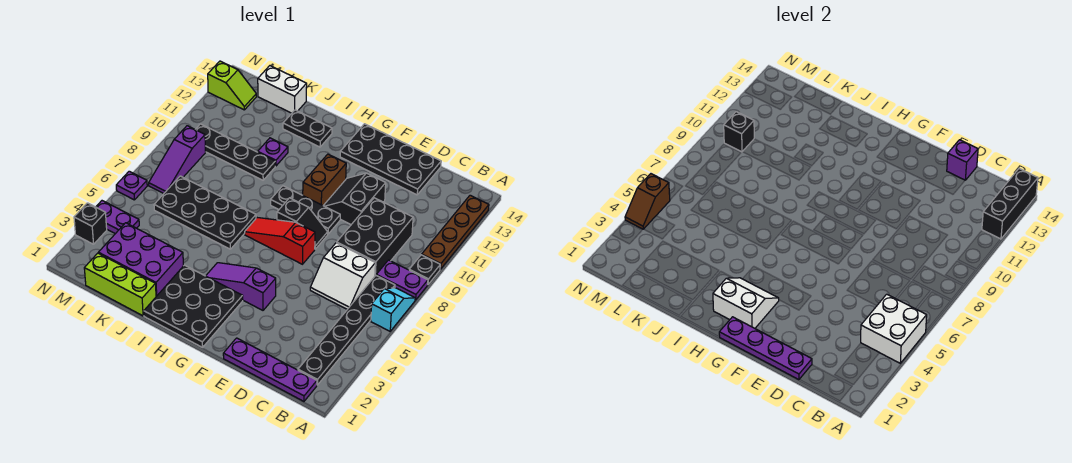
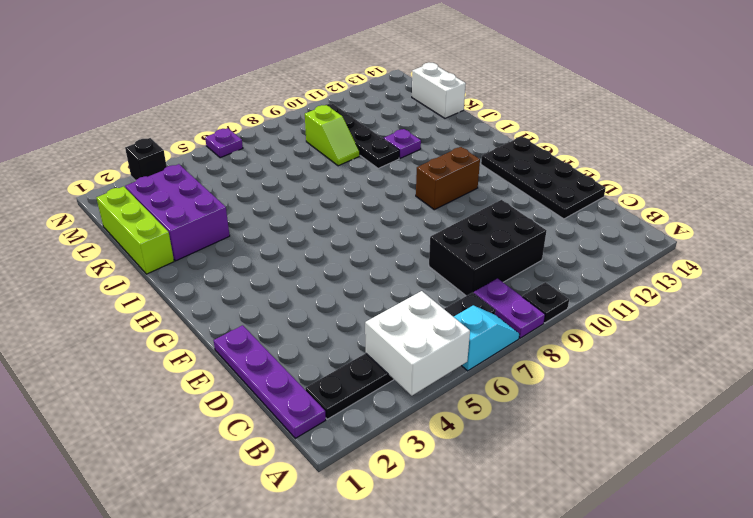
lime 1x2 slope [305,105,360,166] -> lime 1x2 slope moved to [208,61,256,110]
none -> brown 1x4 plate [422,195,489,269]
none -> white 2x2 slope [310,243,375,309]
none -> black 2x2 slope [323,173,386,224]
none -> purple 1x3 slope [206,263,276,310]

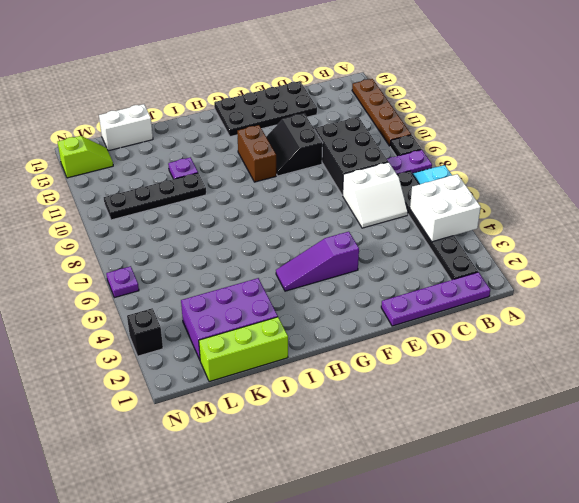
none -> red 1x3 slope [245,218,315,264]
none -> black 1x2 slope [277,198,328,249]
none -> black 1x3 plate [271,186,340,234]
none -> black 3x3 plate [144,265,243,347]

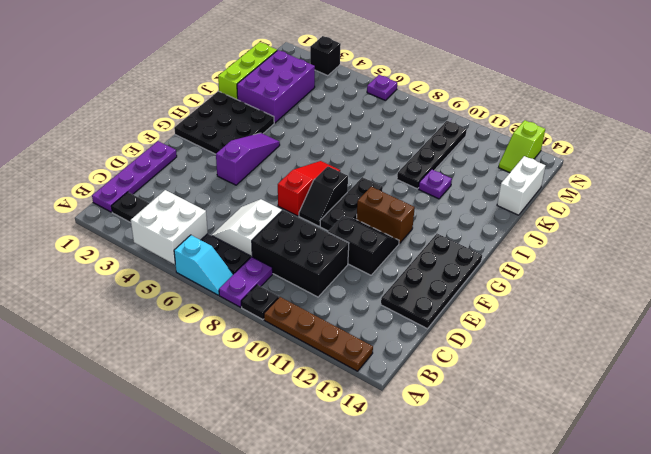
none -> black 2x4 plate [154,176,256,249]
none -> black 1x2 plate [283,110,332,147]
none -> purple 1x2 plate [96,201,139,234]
none -> purple 1x3 slope [149,126,206,194]

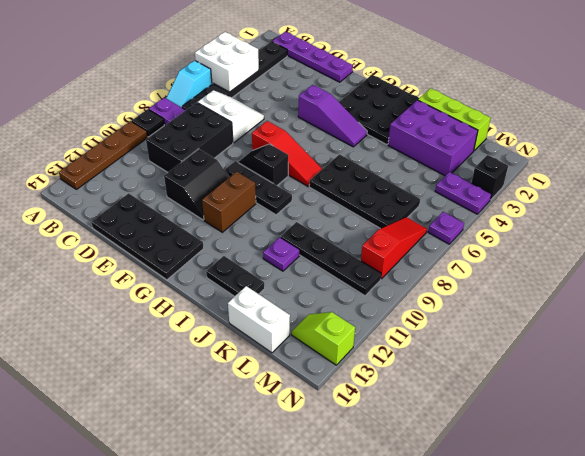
red 1x3 slope [361,217,427,279] -> purple 1x3 slope [149,126,206,194]
none -> black 1x3 brick [982,169,1038,239]
none -> purple 1x4 plate [719,317,812,380]
none -> purple 1x1 brick [947,140,978,180]
none -> white 2x2 slope [713,278,779,328]

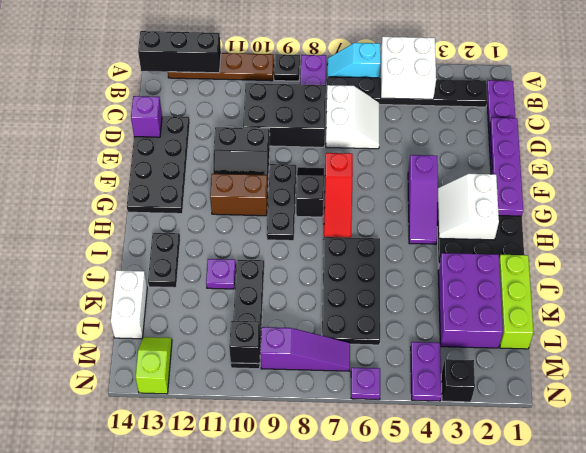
none -> brown 1x2 slope [625,174,670,229]

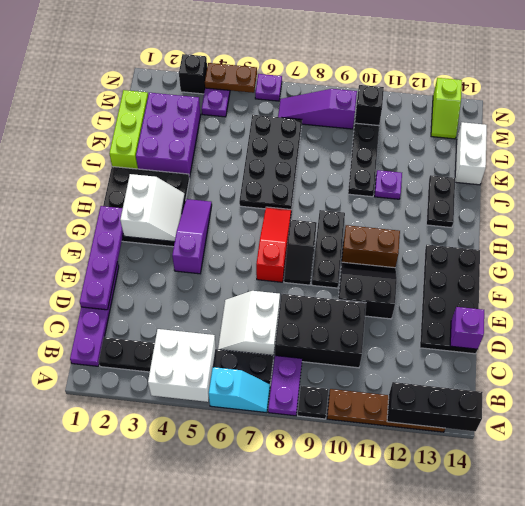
brown 1x2 plate [205,63,257,93] -> brown 1x2 slope [625,174,670,229]

